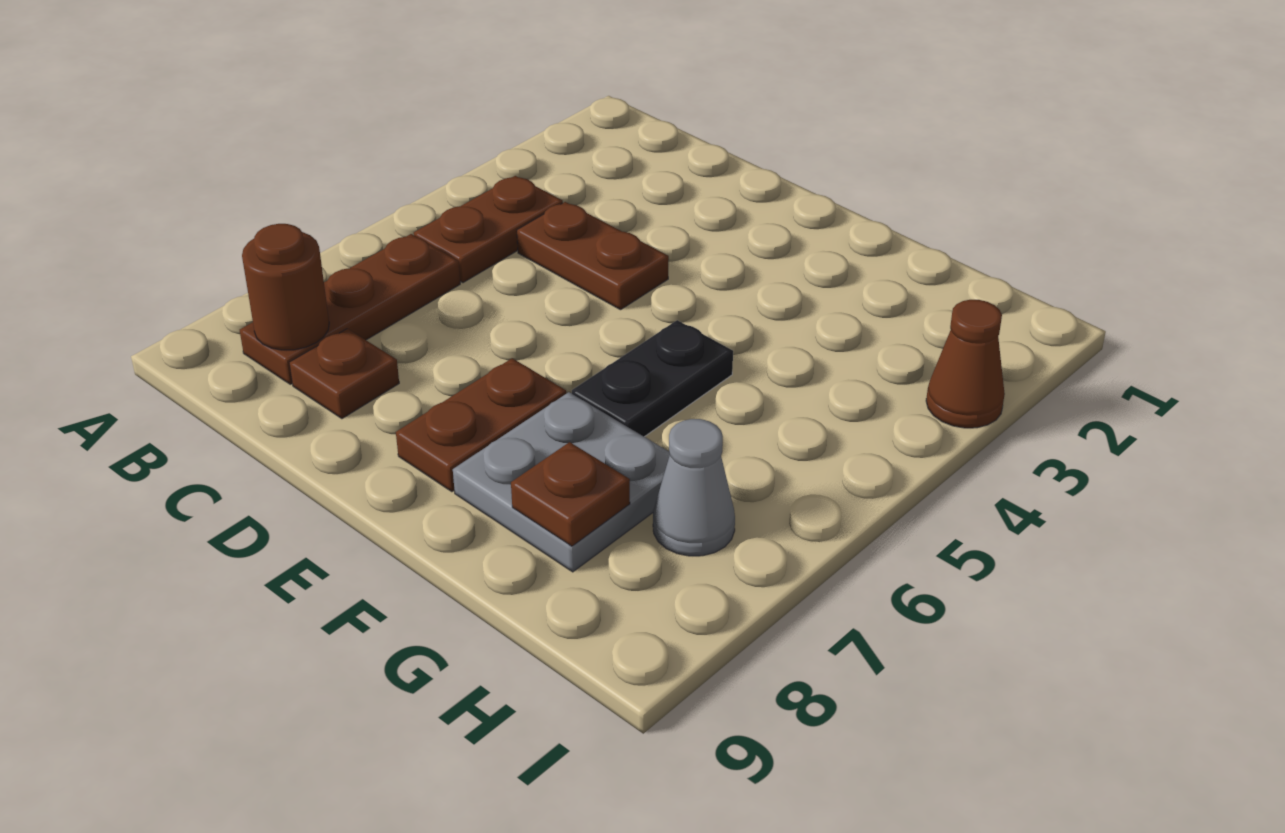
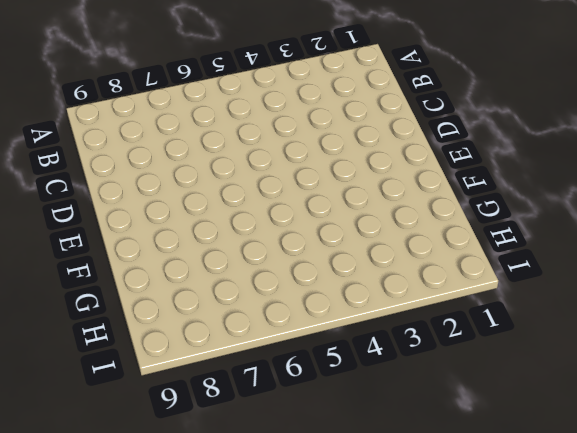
none -> brown 1x2 plate [414,176,563,283]
none -> brown 1x3 plate [240,234,460,384]

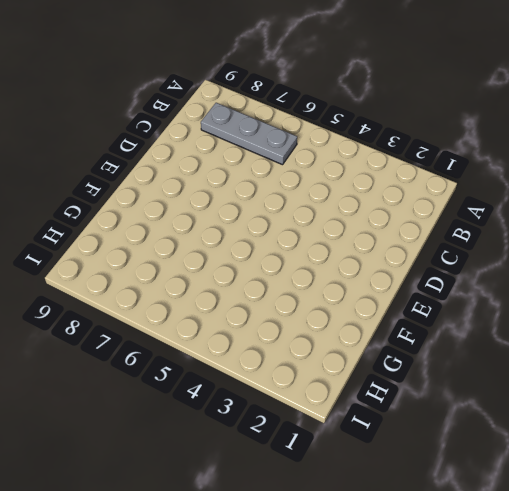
grey 1x3 plate [201,103,297,165] -> brown 1x3 plate [240,234,460,384]
none -> brown 1x2 plate [414,176,563,283]
none -> brown 1x2 plate [517,202,669,310]

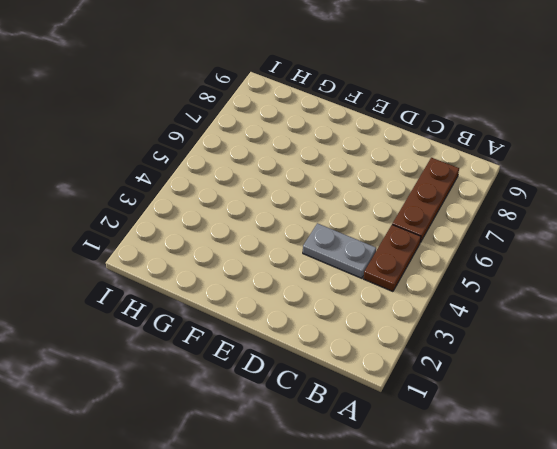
grey 1x2 plate [303,223,376,278] -> brown 1x2 plate [517,202,669,310]
none -> brown 1x1 plate [289,329,399,419]
none -> brown 1x2 plate [396,358,566,492]

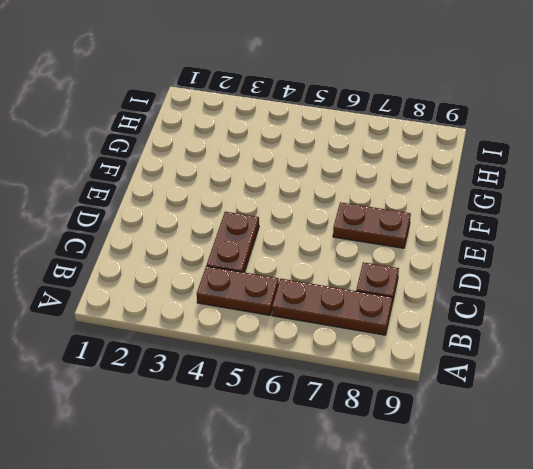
none -> black 1x2 plate [572,320,733,437]
none -> grey 2x2 plate [453,392,670,572]

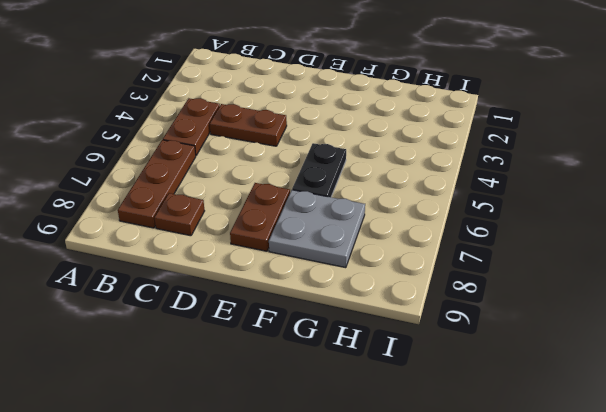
none -> grey 1x1 cone [653,419,735,556]
none -> brown 1x1 cone [926,300,1005,428]

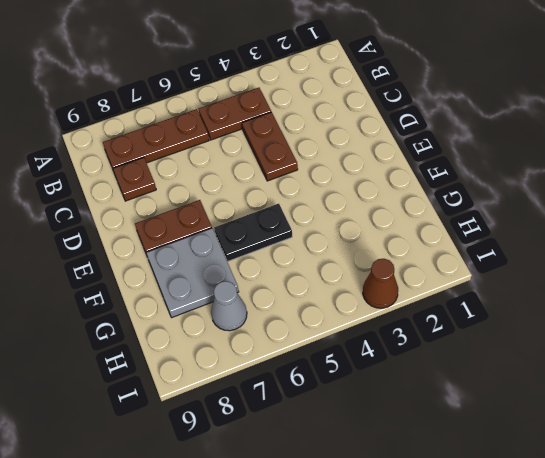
none -> brown 1x1 round brick [242,224,329,350]
none -> brown 1x1 plate [511,442,630,546]

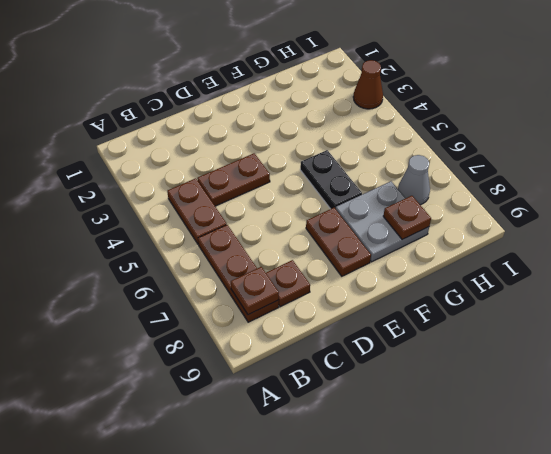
brown 1x1 plate [231,267,279,315] -> brown 1x1 round brick [242,224,329,350]

